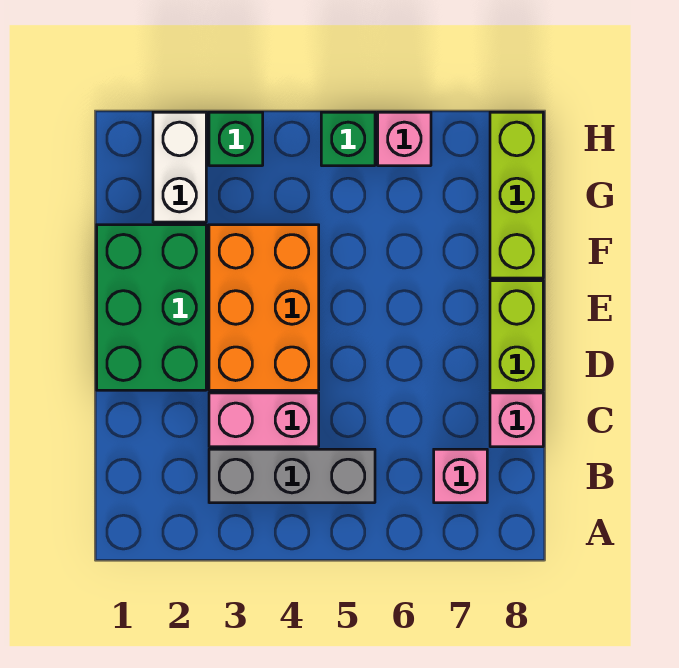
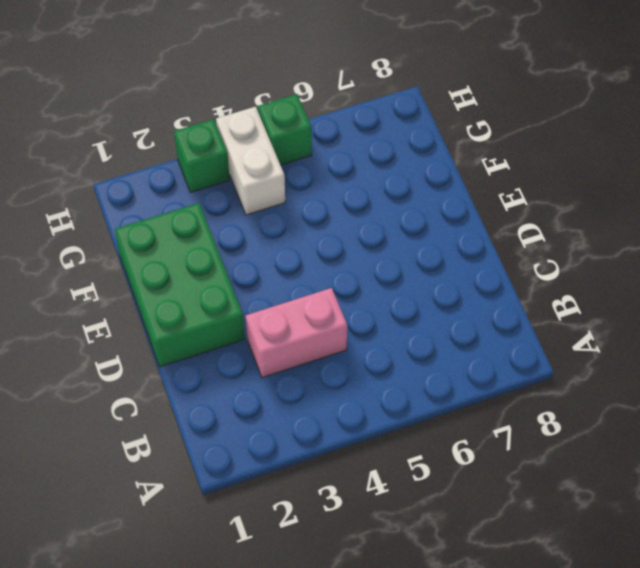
white 1x2 brick [216,107,285,215] -> white 1x2 brick moved to [153,112,206,222]
none -> grey 1x3 brick [209,449,375,503]
none -> pink 1x1 brick [434,449,487,503]
none -> pink 1x1 brick [490,393,543,447]

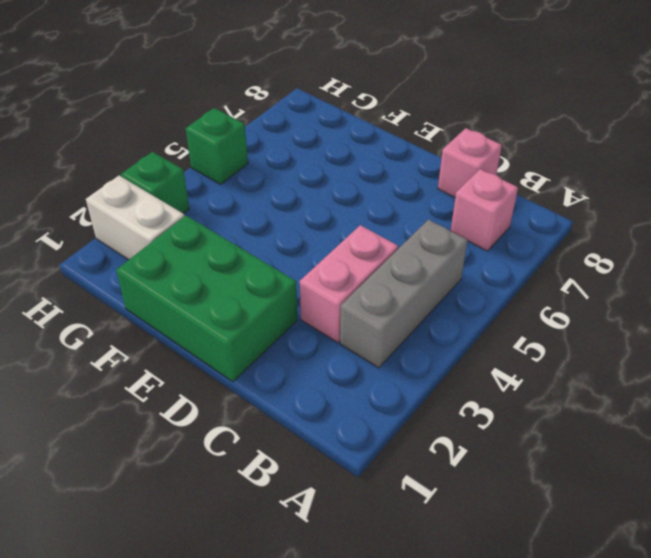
none -> orange 2x3 brick [209,225,319,390]
none -> lime 1x2 brick [490,281,543,390]
none -> lime 1x3 brick [490,112,543,278]

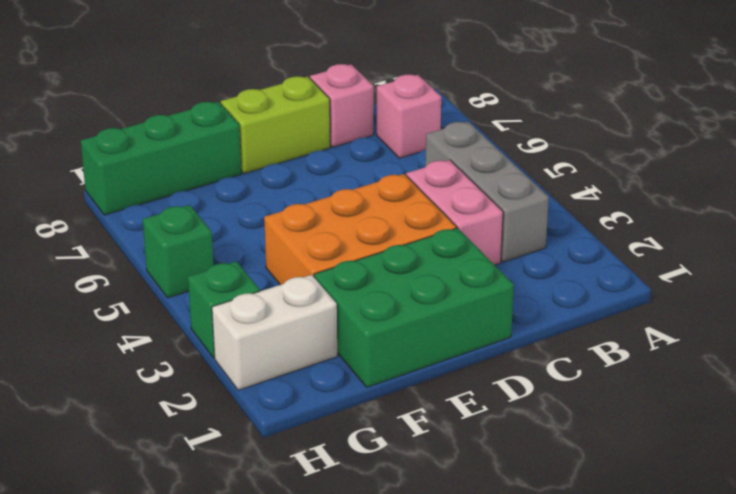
green 1x3 brick [81,102,241,215] -> lime 1x3 brick [490,112,543,278]
none -> pink 1x1 brick [378,112,431,166]

